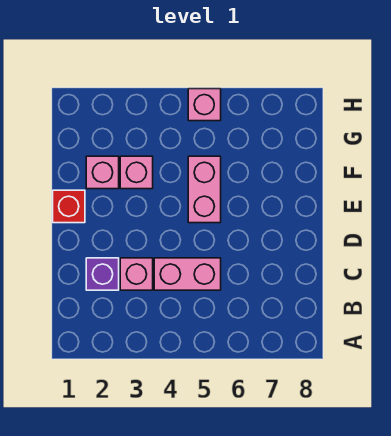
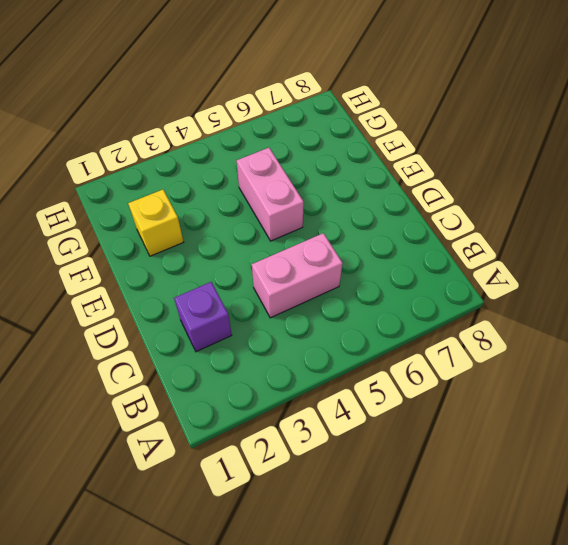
yellow 1x1 brick [128,190,184,256] -> pink 1x1 brick [86,156,119,189]
none -> pink 1x1 brick [120,258,153,290]
none -> red 1x1 brick [53,190,85,223]

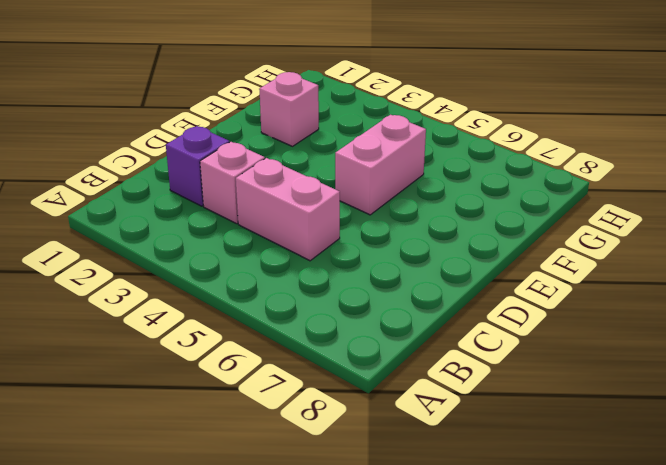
none -> red 1x1 brick [53,190,85,223]
none -> pink 1x1 brick [120,156,153,189]

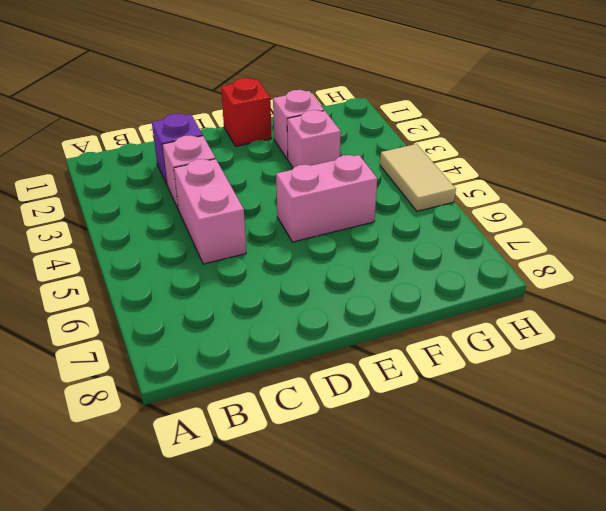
tan 1x2 tile [380,144,456,211] -> pink 1x1 brick [188,89,221,121]

